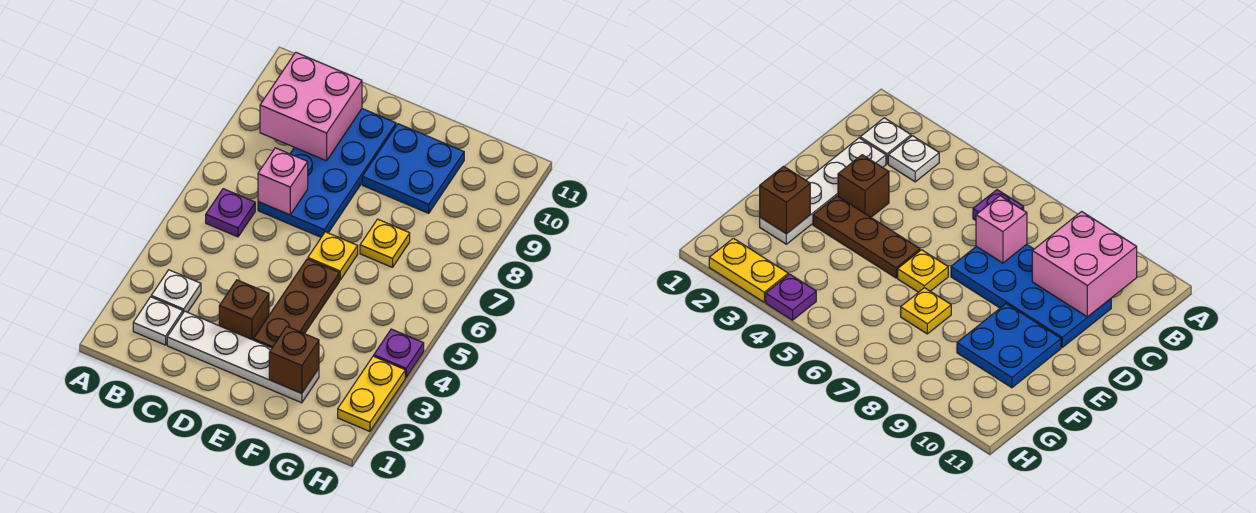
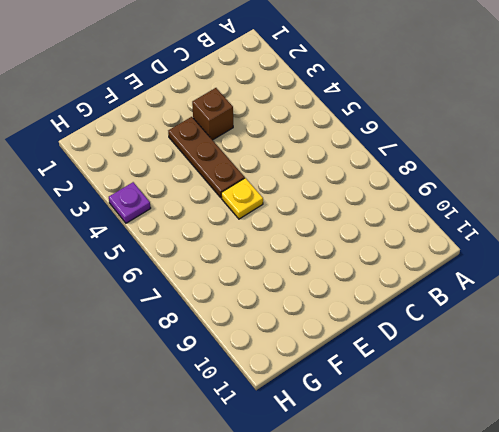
none -> white 1x1 plate [133,297,183,345]
none -> white 1x1 plate [151,270,201,313]
none -> purple 1x1 plate [206,189,255,237]

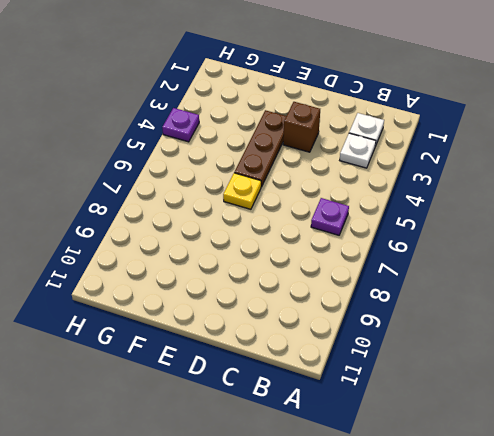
none -> white 1x4 plate [167,311,319,403]
none -> blue 2x4 plate [258,109,396,237]
none -> blue 2x2 plate [362,124,464,213]

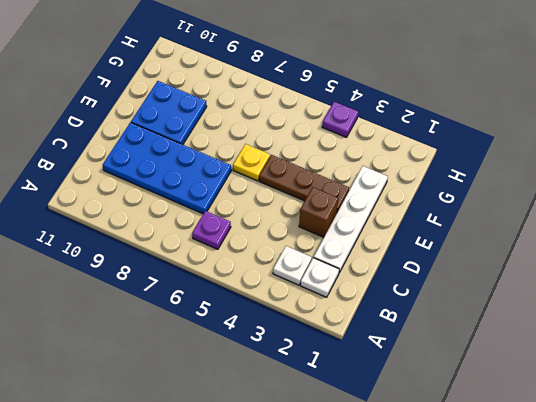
none -> yellow 1x1 plate [360,219,410,267]
none -> yellow 1x2 plate [338,356,405,431]
none -> pink 2x2 brick [260,52,362,161]

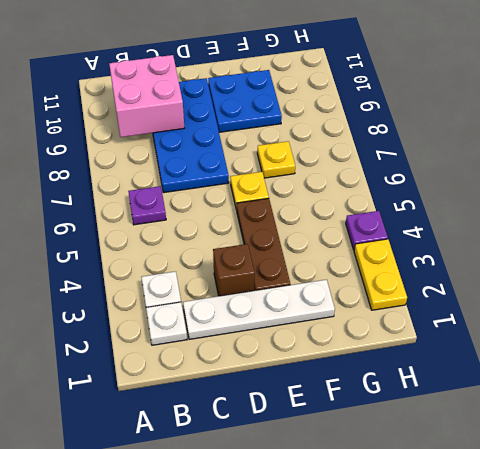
none -> pink 1x1 brick [258,148,308,215]
none -> brown 1x1 brick [269,327,319,394]

